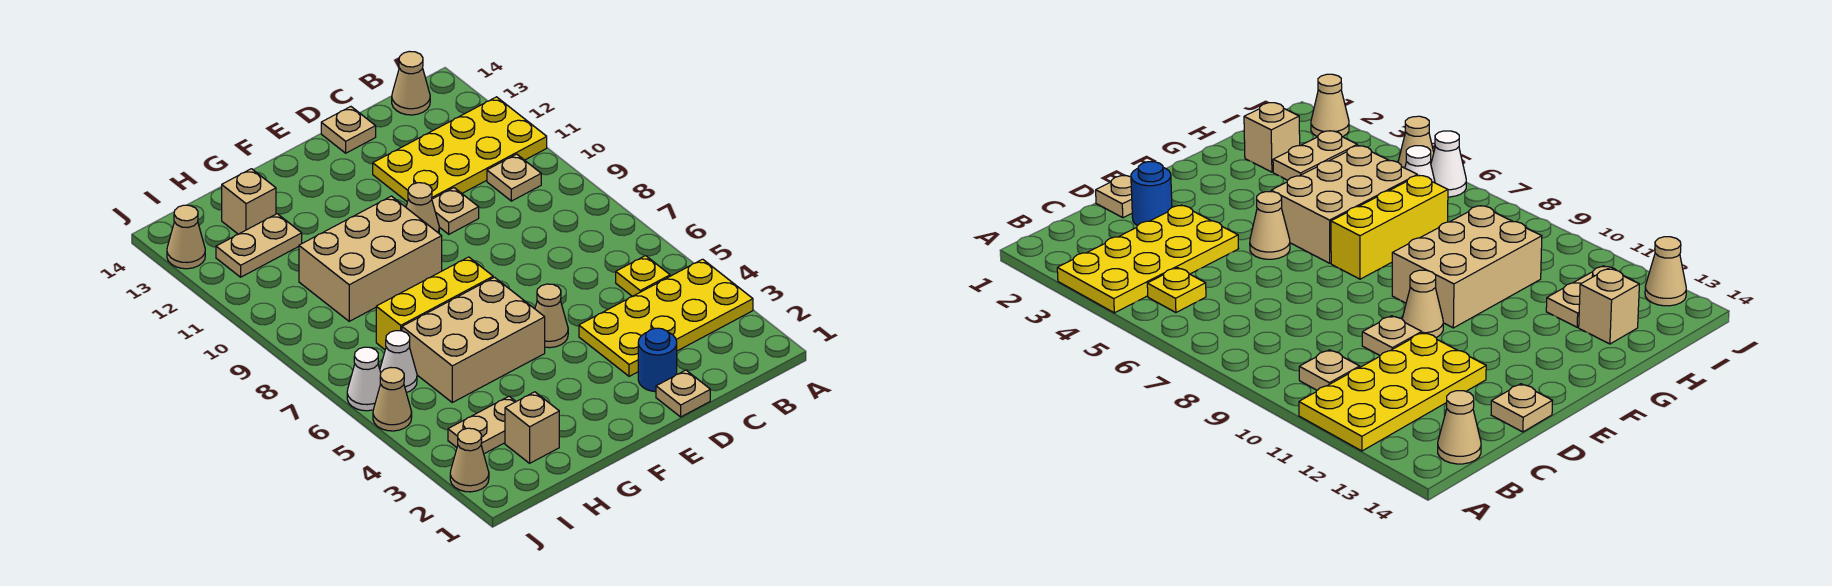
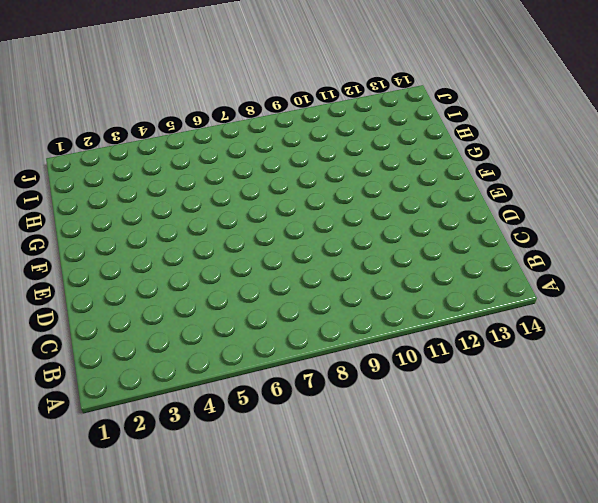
none -> yellow 2x4 plate [579,259,753,376]
none -> yellow 2x4 plate [373,97,547,202]
none -> yellow 1x1 plate [616,256,670,296]

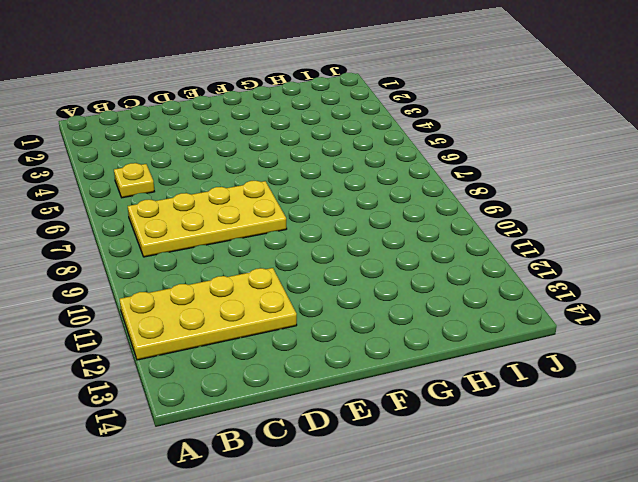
yellow 2x4 plate [128,181,287,257] -> yellow 2x4 plate moved to [579,259,753,376]
none -> tan 1x1 plate [487,154,541,201]
none -> tan 1x1 cone [392,51,430,115]
none -> tan 1x1 plate [656,370,710,417]

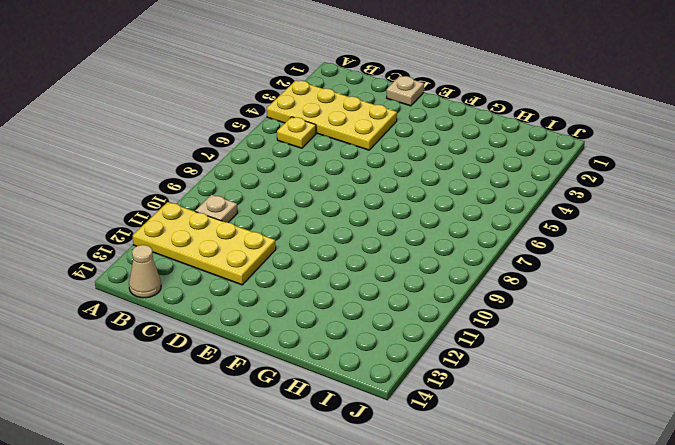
none -> blue 1x1 round brick [638,328,677,392]
none -> tan 1x1 plate [432,188,479,234]
none -> tan 1x1 plate [321,107,376,153]

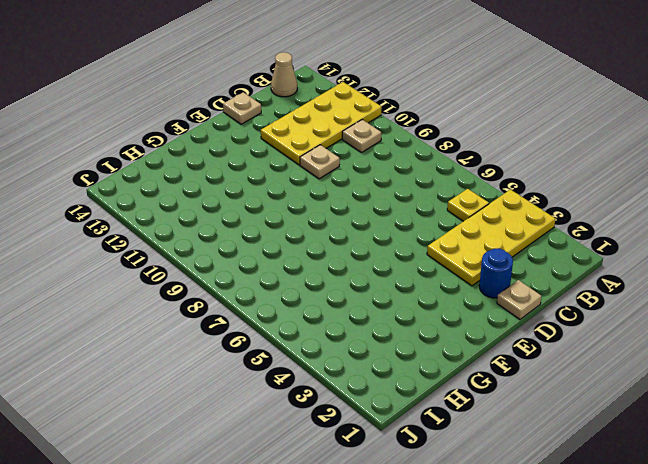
none -> tan 1x1 cone [535,284,568,348]
none -> tan 1x1 cone [406,183,439,233]
none -> tan 2x3 brick [402,277,545,402]

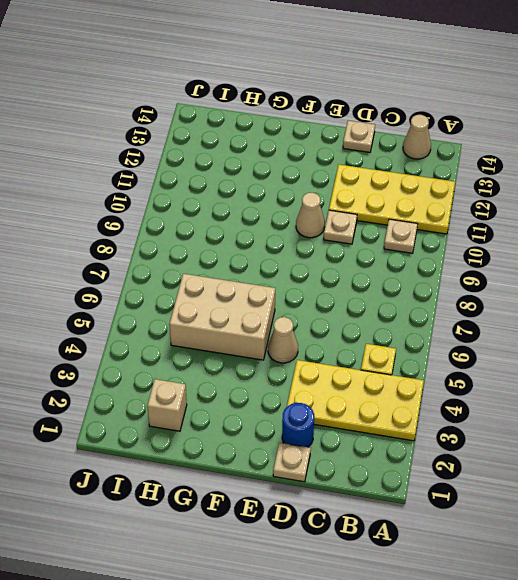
none -> yellow 1x3 brick [376,257,493,349]
none -> tan 2x3 brick [299,196,442,321]
none -> tan 1x2 plate [448,396,516,454]

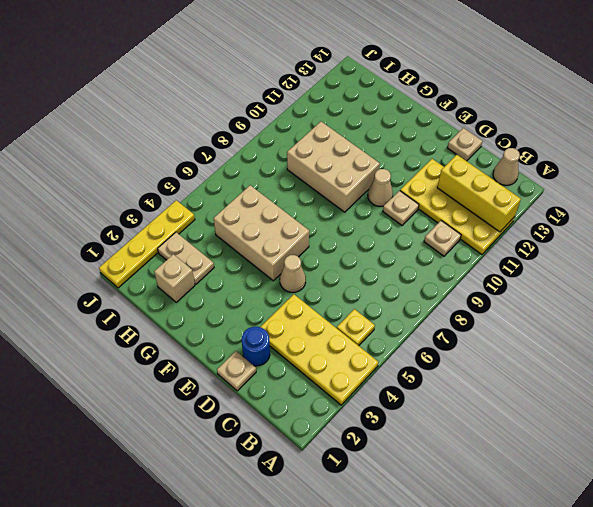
yellow 1x3 brick [437,155,521,232] -> yellow 1x3 brick moved to [376,257,493,349]
yellow 1x4 plate [99,200,195,288] -> tan 1x1 cone [450,428,489,492]
none -> tan 1x2 plate [216,214,302,277]
none -> tan 1x1 brick [222,169,276,234]
none -> white 1x1 cone [380,331,417,393]

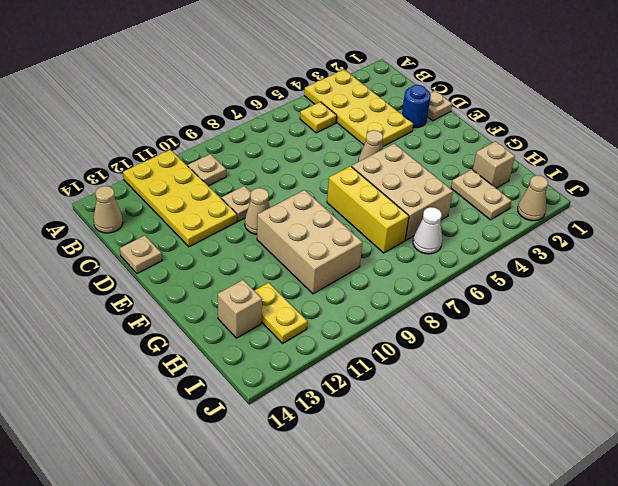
yellow 1x2 plate [254,283,308,343] -> tan 1x2 plate [216,214,302,277]
none -> tan 1x1 cone [373,368,412,431]
none -> white 1x1 cone [347,347,381,411]
none -> tan 1x1 cone [167,205,205,269]

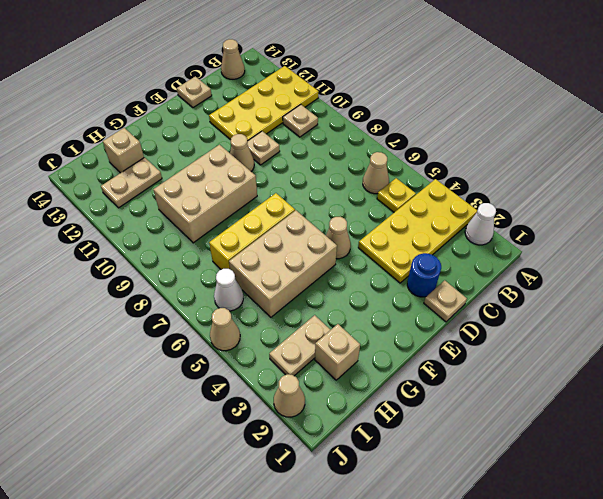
white 1x1 cone [465,203,496,245] -> white 1x1 cone moved to [347,347,381,411]
tan 1x1 cone [363,152,389,194] -> tan 1x1 cone moved to [167,205,205,269]

